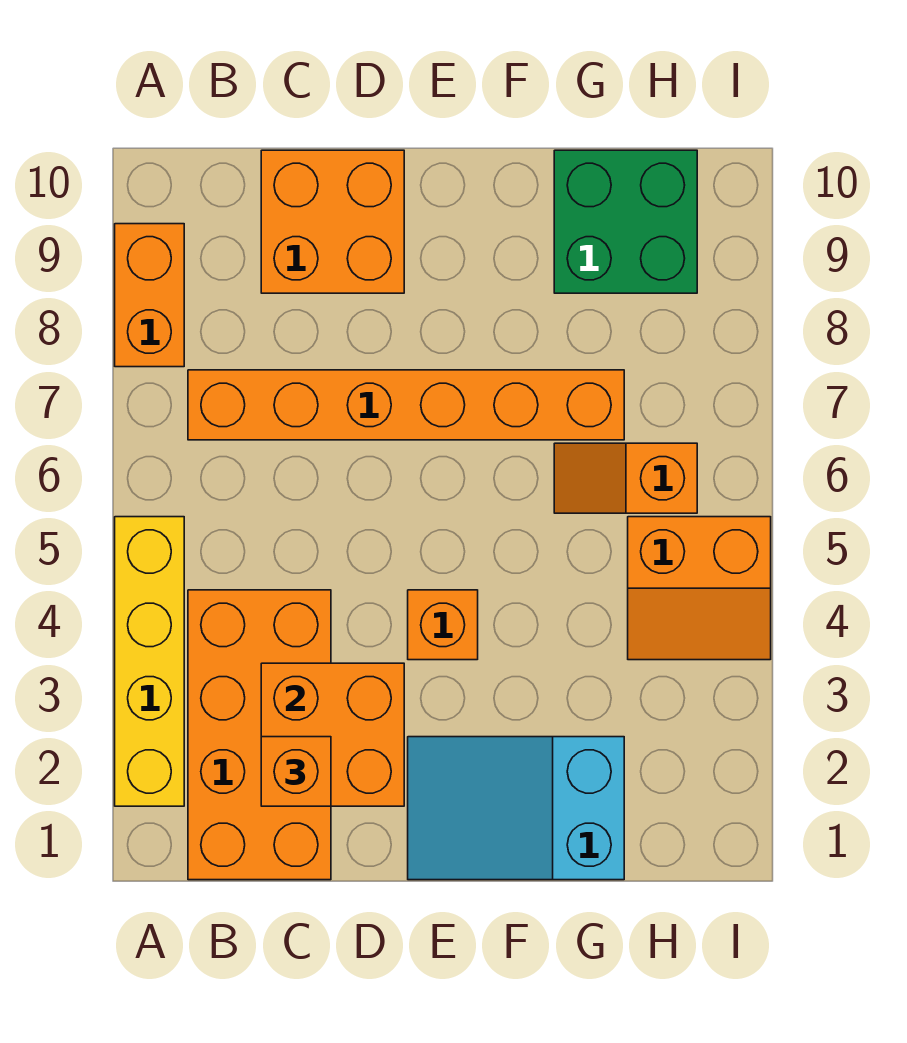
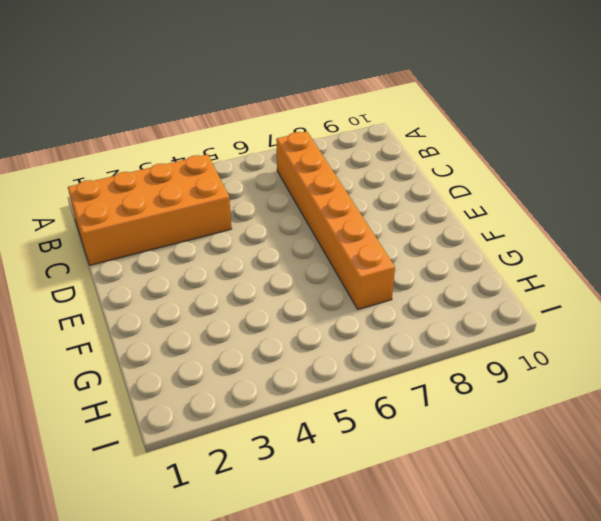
none -> yellow 1x4 brick [115,517,184,806]
none -> orange 1x2 brick [115,224,184,367]
none -> orange 2x2 brick [261,150,404,293]

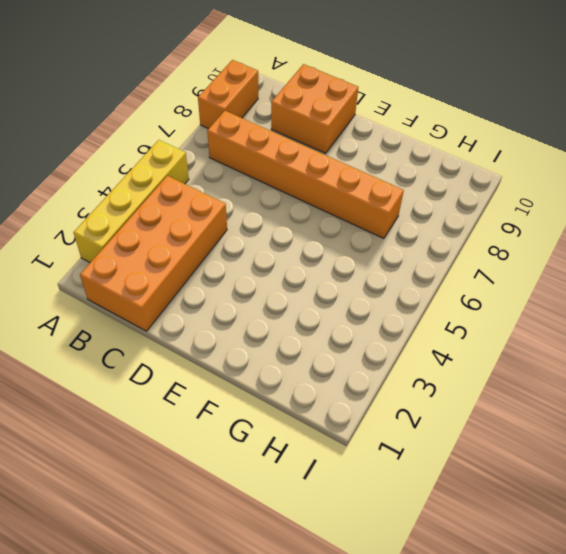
none -> cyan 2x3 slope [408,737,624,880]
none -> orange 1x1 brick [408,590,478,660]
none -> orange 1x2 slope [554,443,697,513]

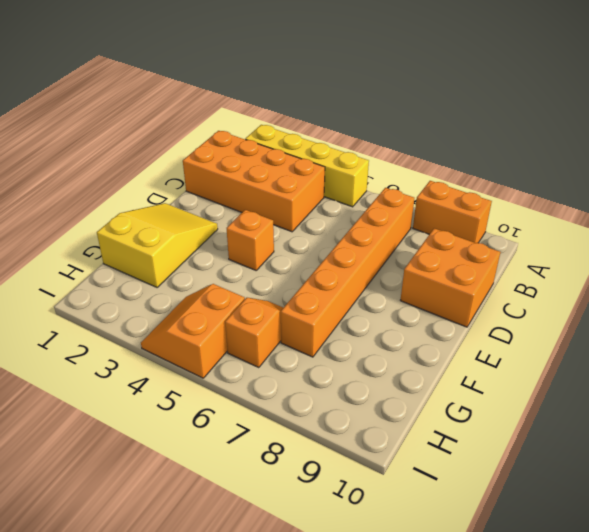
yellow 2x3 slope [97,203,218,287] -> cyan 2x3 slope [408,737,624,880]
none -> green 2x2 brick [554,150,697,293]
none -> orange 2x2 brick [261,663,404,806]
none -> orange 1x1 brick [261,737,331,806]

